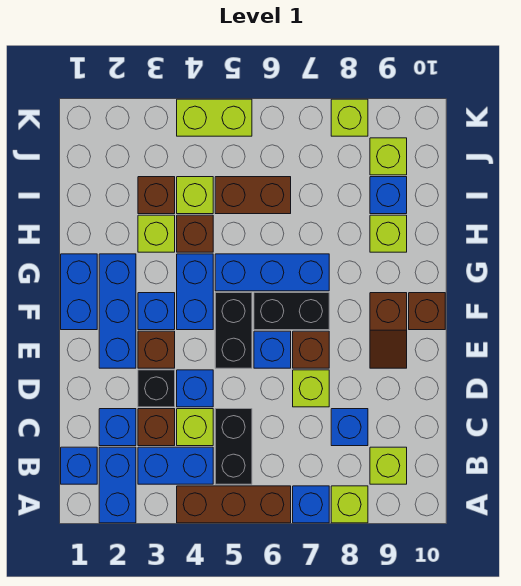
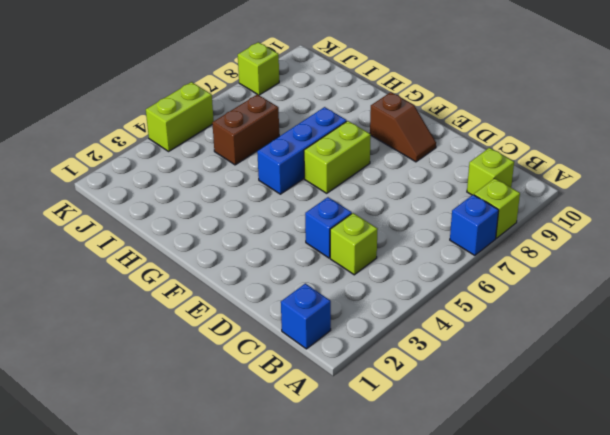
lime 1x2 brick [304,121,371,193] -> black 1x2 brick [254,293,329,330]
none -> blue 1x2 brick [99,447,136,523]
none -> brown 1x3 brick [177,486,291,523]
none -> blue 1x2 brick [138,447,213,484]
none -> black 1x2 brick [215,409,252,484]

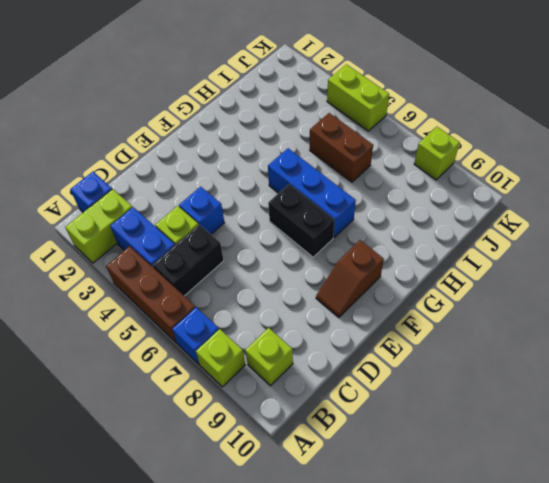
lime 1x2 brick [65,189,132,263] -> blue 1x2 brick [99,447,136,523]
none -> blue 1x1 brick [99,409,136,446]
none -> brown 1x1 brick [138,409,175,446]
none -> blue 1x1 brick [331,409,368,446]
none -> black 1x1 brick [138,370,175,407]

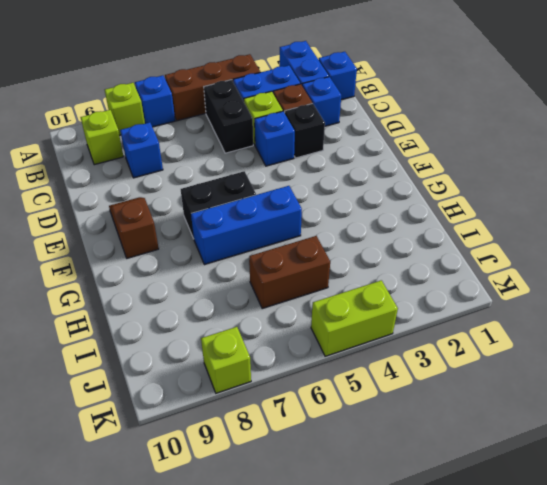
none -> lime 1x1 brick [293,370,329,407]
none -> blue 1x3 brick [99,254,136,368]
none -> brown 1x1 brick [138,331,175,368]
none -> black 1x2 brick [215,293,252,368]

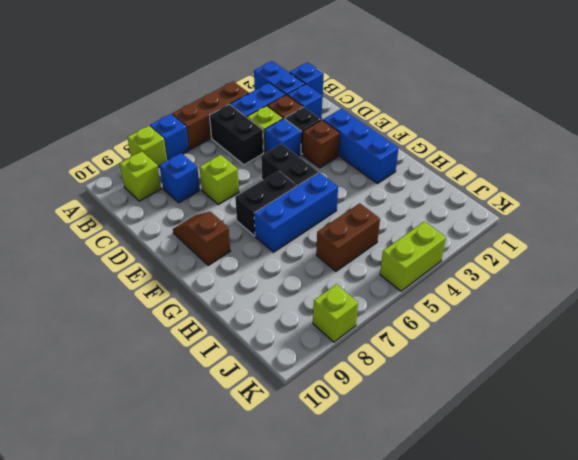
none -> blue 1x1 brick [254,331,291,368]
none -> brown 1x1 brick [293,331,329,368]
none -> blue 1x2 brick [61,254,97,330]
none -> blue 1x1 brick [138,293,175,330]

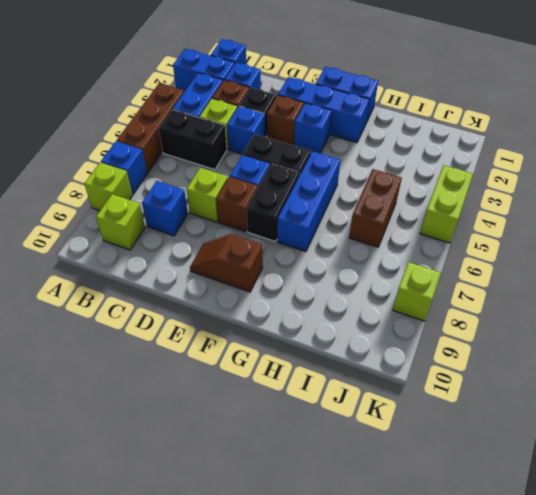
none -> blue 1x2 brick [177,254,213,330]
none -> brown 1x1 brick [409,293,445,330]
none -> lime 1x1 brick [138,215,175,252]
none -> brown 1x1 brick [177,215,213,252]

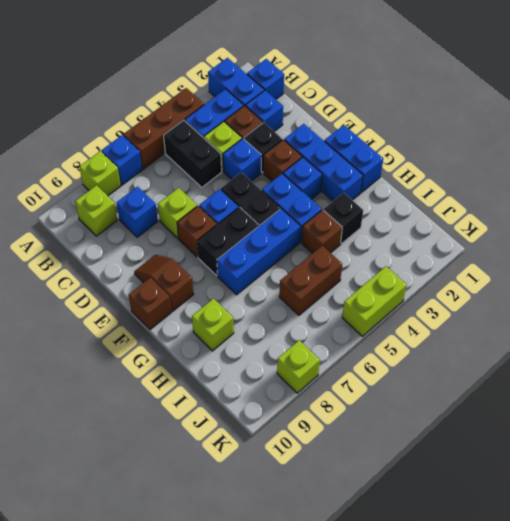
black 1x1 brick [324,193,363,244] -> lime 1x1 brick [138,215,175,252]
none -> brown 1x1 brick [138,177,175,214]
none -> lime 1x1 brick [177,177,213,214]
none -> blue 1x1 brick [370,177,407,214]
none -> lime 1x1 brick [370,138,407,175]

